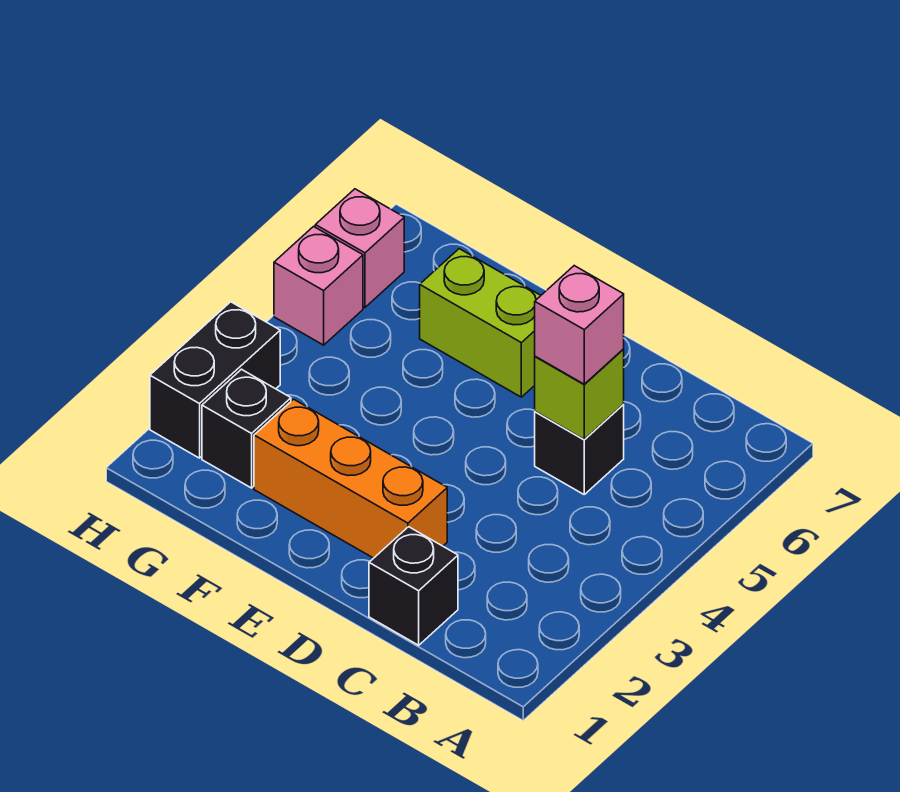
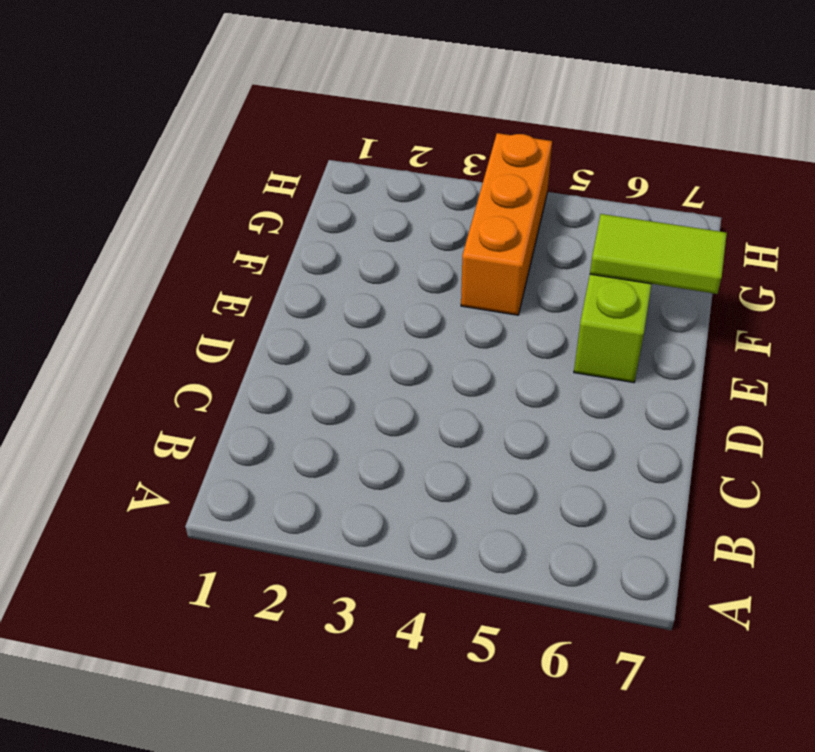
orange 1x3 brick [461,133,552,315] -> orange 1x3 brick moved to [254,399,447,558]
lime 1x2 tile [590,214,727,294] -> none
none -> black 1x1 brick [369,527,458,645]
none -> black 1x1 brick [535,405,624,494]

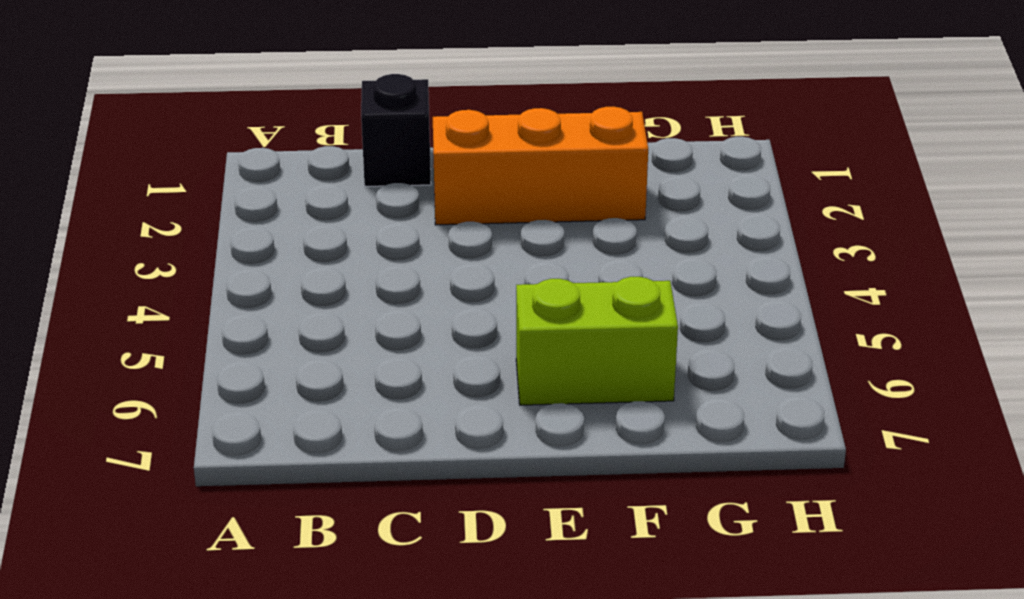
none -> black 1x1 brick [535,405,624,494]
none -> black 1x1 brick [202,369,291,488]

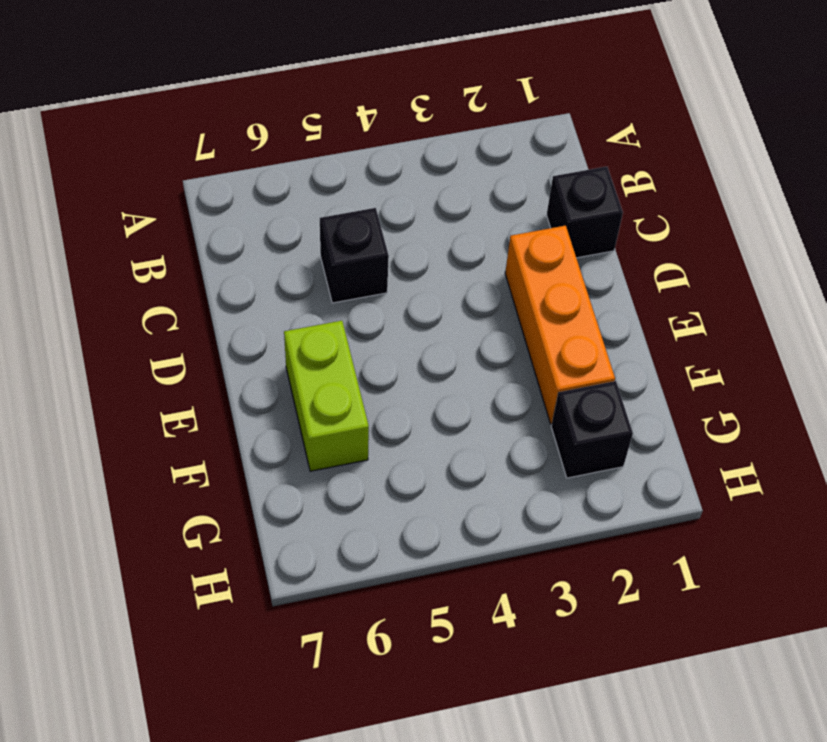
none -> black 1x2 brick [150,302,280,458]
none -> pink 1x1 brick [274,227,363,345]

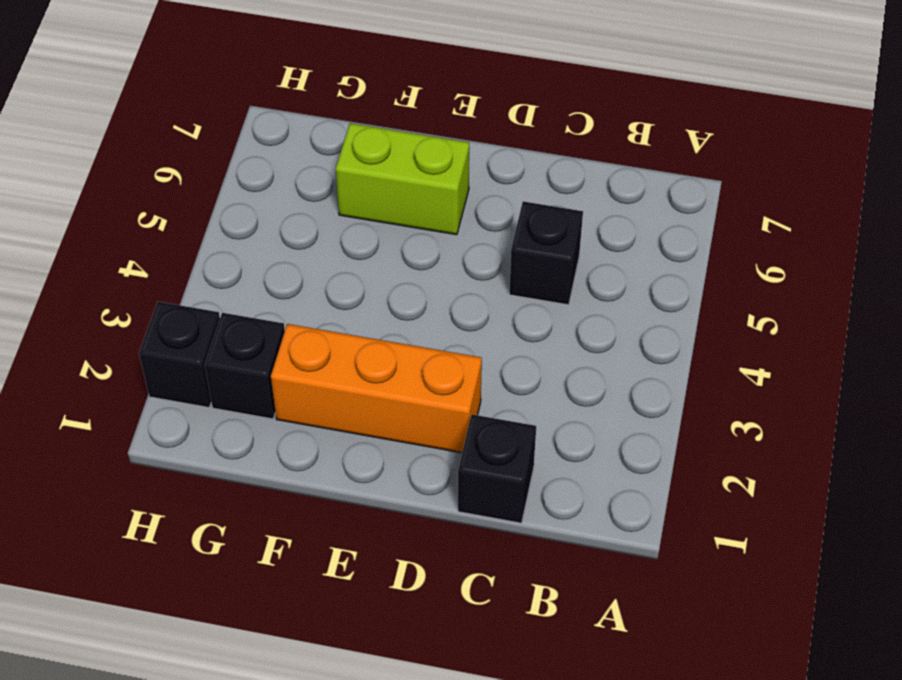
black 1x1 brick [139,302,220,407] -> black 1x2 brick [150,302,280,458]
none -> pink 1x1 brick [274,227,363,345]
none -> pink 1x1 brick [315,189,404,307]

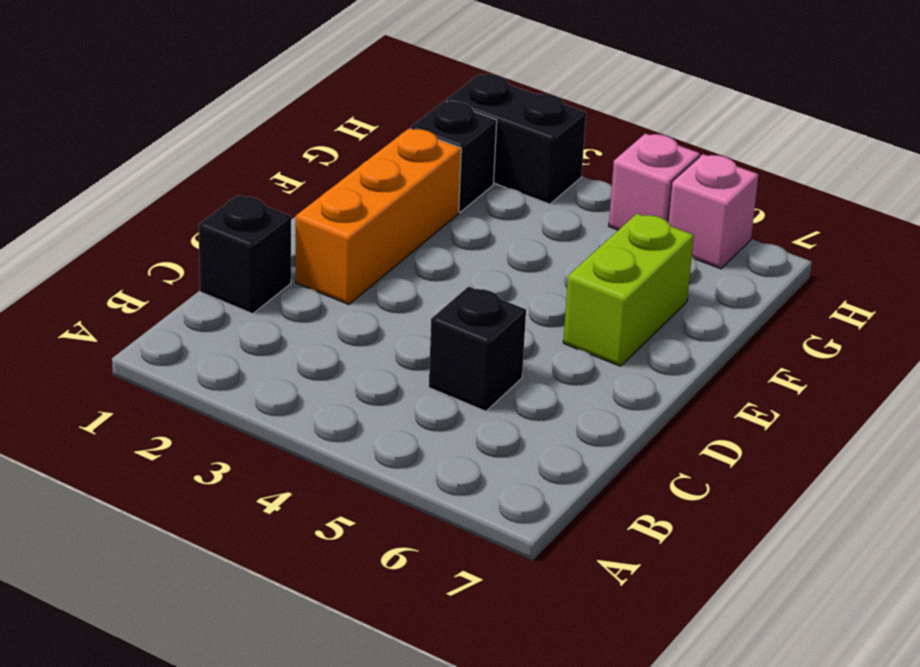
none -> lime 1x1 brick [535,349,624,440]
none -> pink 1x1 brick [535,266,624,384]

